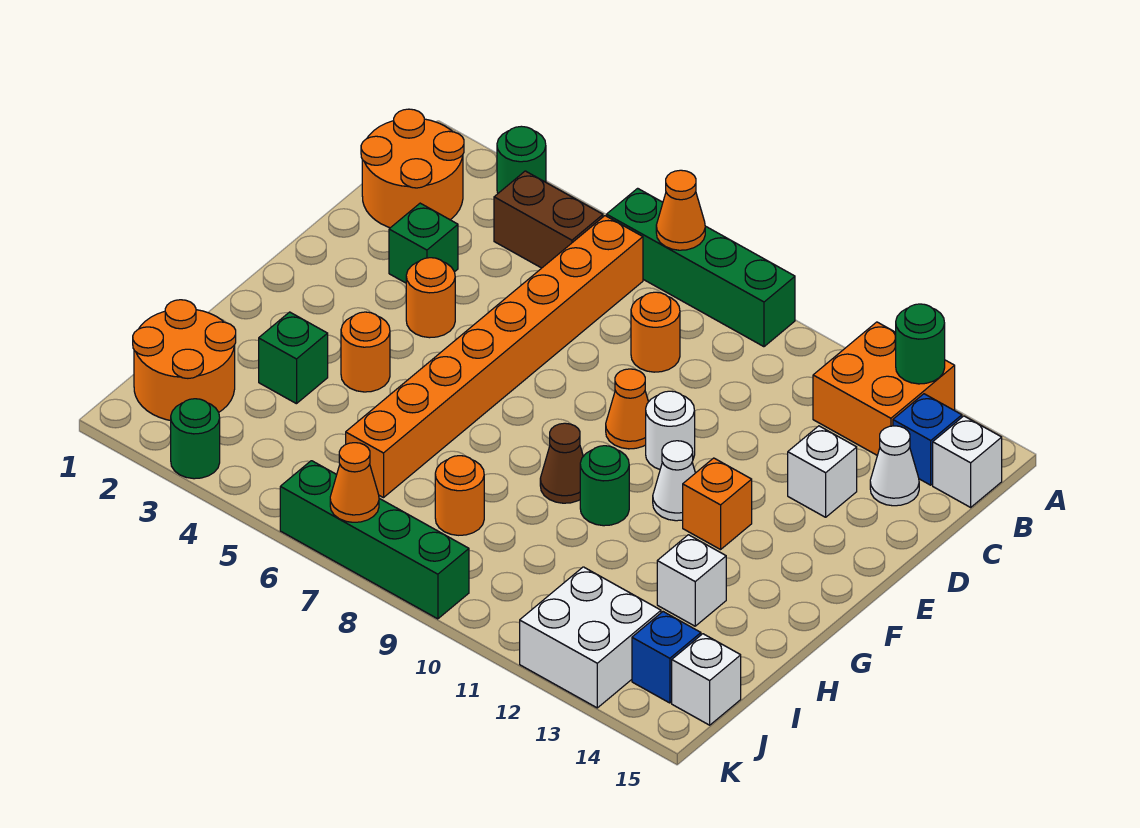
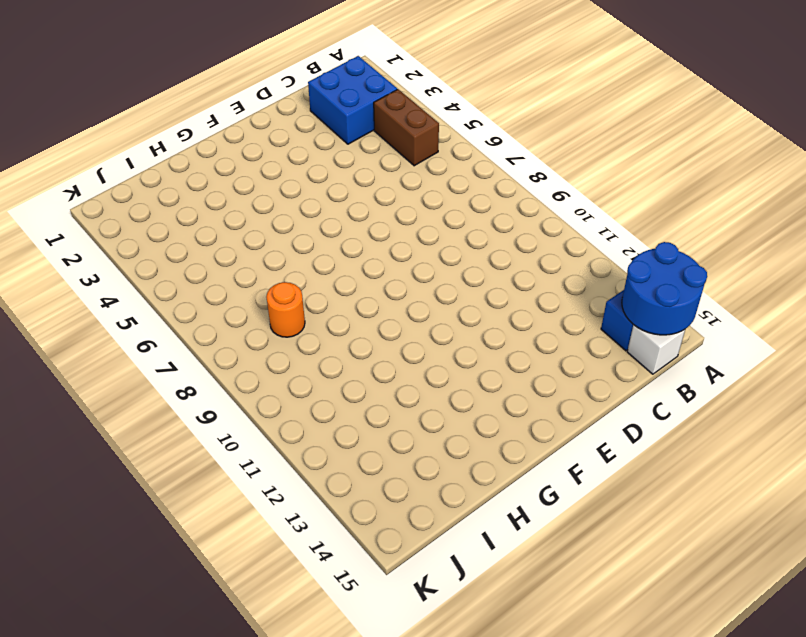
blue 2x2 round brick [622,242,707,335] -> none
blue 2x2 brick [308,56,397,144] -> orange 2x2 round brick [361,109,464,228]
none -> green 1x1 round brick [497,126,546,193]
none -> green 1x4 brick [607,188,795,347]
none -> orange 2x2 brick [813,322,955,455]
none -> orange 1x8 brick [346,216,643,498]

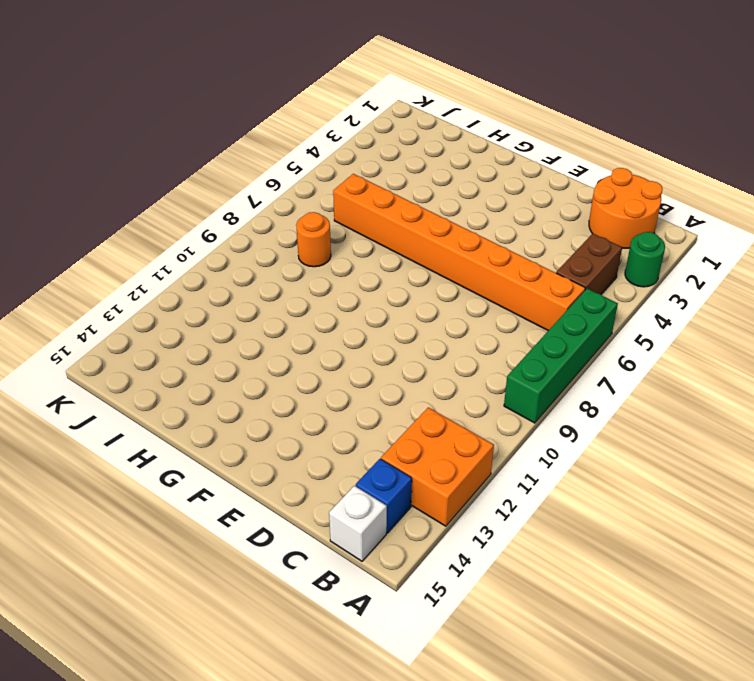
none -> orange 1x1 round brick [631,292,680,372]
none -> white 1x1 cone [870,426,919,506]
none -> green 1x1 brick [389,203,458,283]
none -> white 1x1 brick [788,426,857,517]

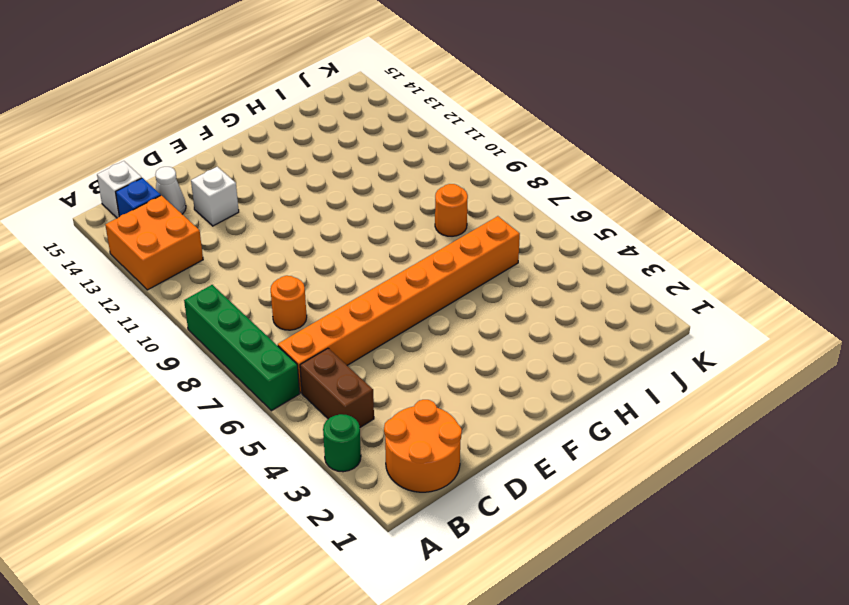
none -> green 1x1 brick [389,203,458,283]
none -> orange 1x1 round brick [406,258,455,338]
none -> orange 1x1 cone [606,369,648,449]
none -> white 1x1 round brick [646,391,695,469]

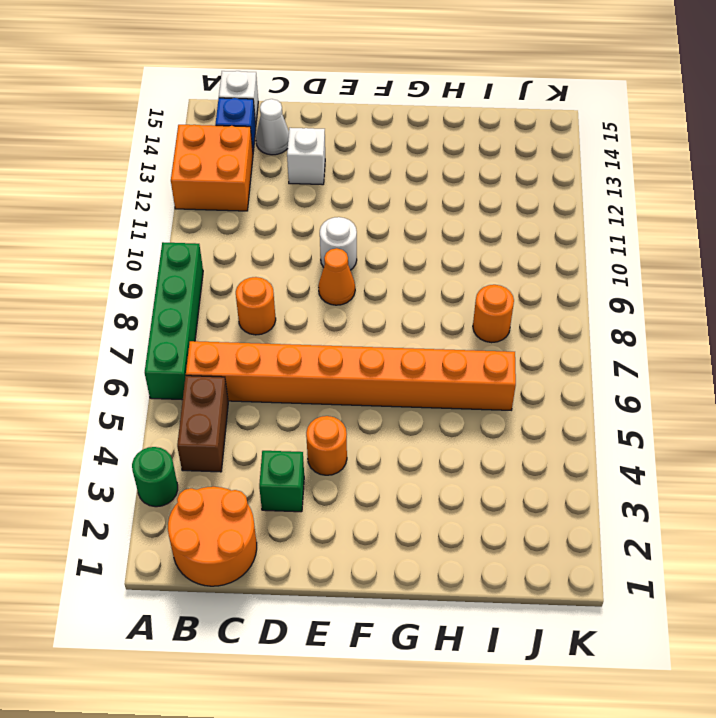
none -> white 1x1 cone [653,441,695,521]
none -> orange 1x1 brick [683,458,752,550]
none -> orange 1x1 round brick [341,312,390,392]
none -> brown 1x1 cone [540,423,583,503]

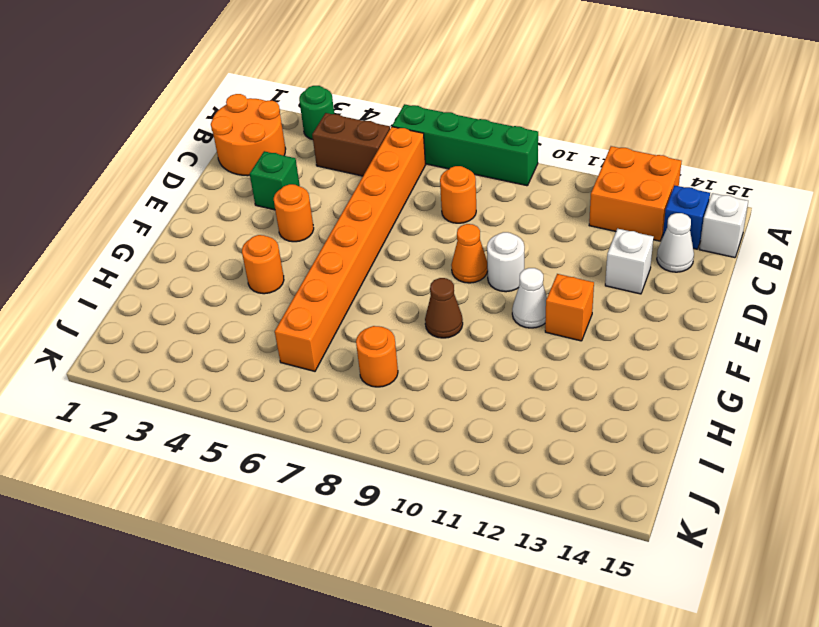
none -> green 1x1 round brick [580,446,629,526]
none -> green 1x1 brick [259,312,328,404]
none -> white 1x1 brick [657,535,726,626]
none -> orange 2x2 round brick [133,300,236,421]

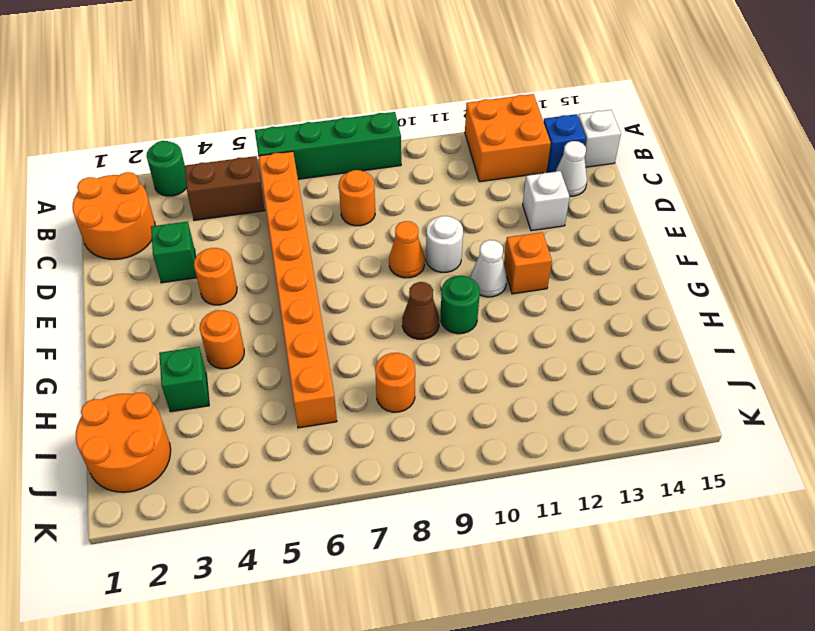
none -> white 1x1 brick [657,535,726,626]
none -> white 2x2 brick [520,567,661,708]
none -> blue 1x1 brick [632,612,701,703]
none -> white 1x1 brick [672,634,741,725]

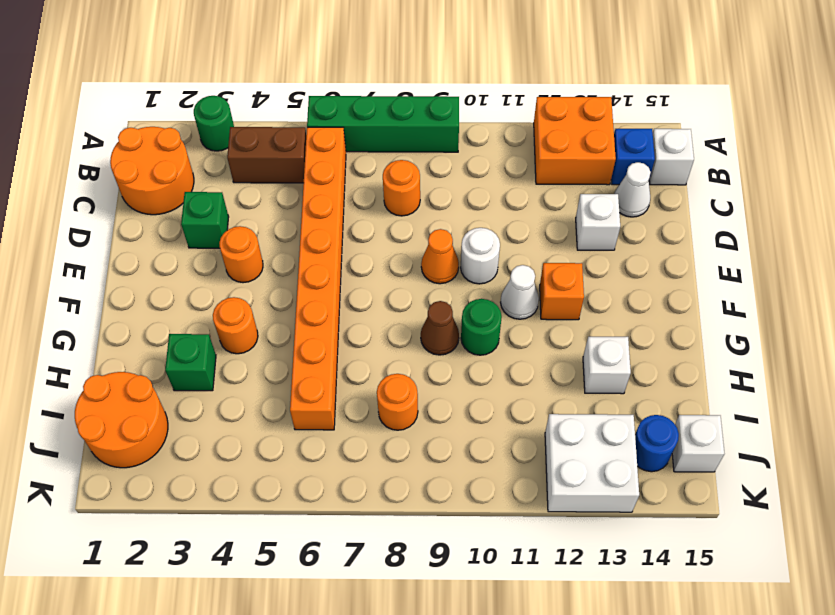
blue 1x1 round brick [635,415,679,472] -> blue 1x1 brick [632,612,701,703]
none -> green 1x1 round brick [171,399,220,479]
none -> green 1x4 brick [280,461,469,619]
none -> orange 1x1 cone [656,170,705,250]
none -> green 1x1 round brick [896,304,945,384]

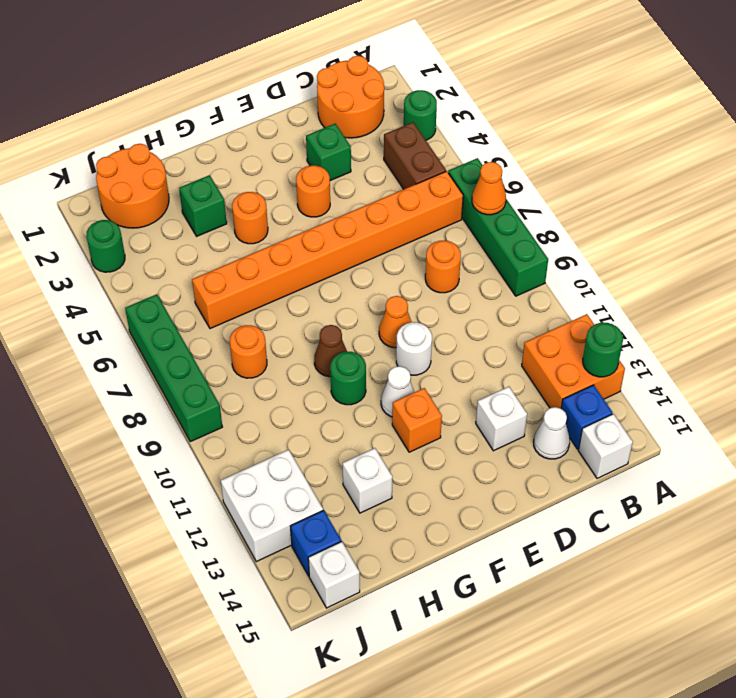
none -> orange 1x1 cone [330,443,379,522]

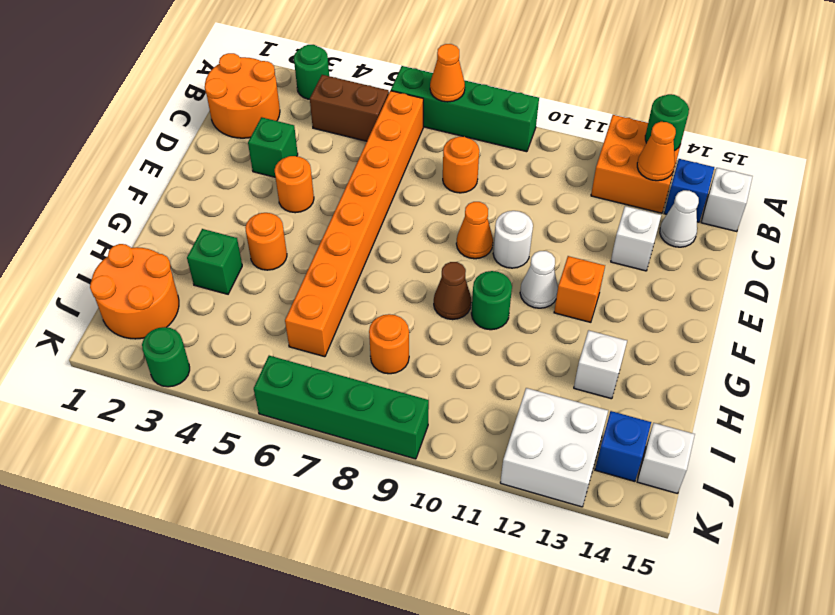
orange 1x1 cone [637,122,676,181] -> orange 1x1 cone moved to [330,443,379,522]

